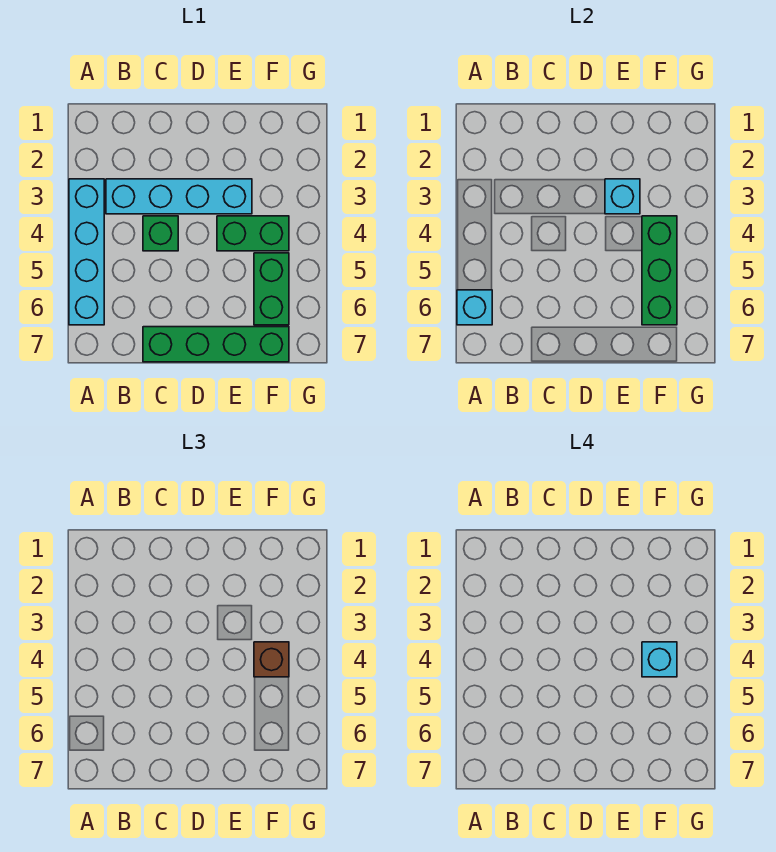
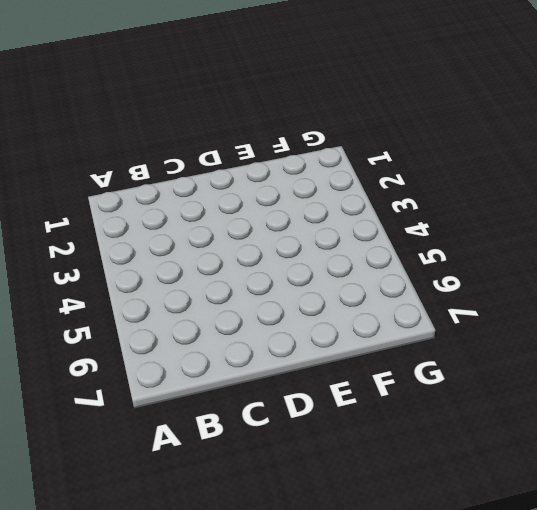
none -> cyan 1x4 brick [69,179,104,325]
none -> cyan 1x4 brick [106,179,252,214]

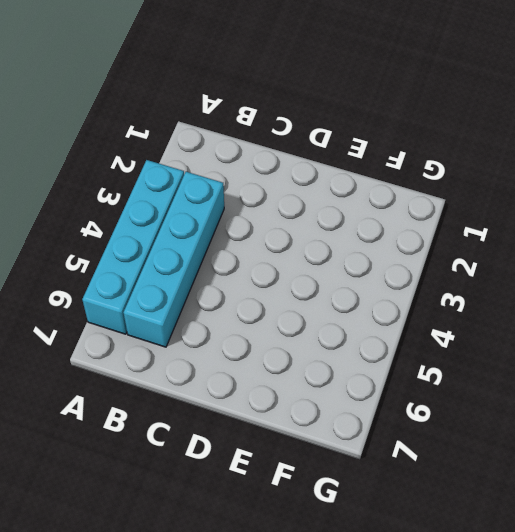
cyan 1x4 brick [124,172,224,347] -> cyan 1x4 brick turned to [106,179,252,214]
none -> green 1x1 brick [143,216,178,251]
none -> green 1x4 brick [143,327,289,362]

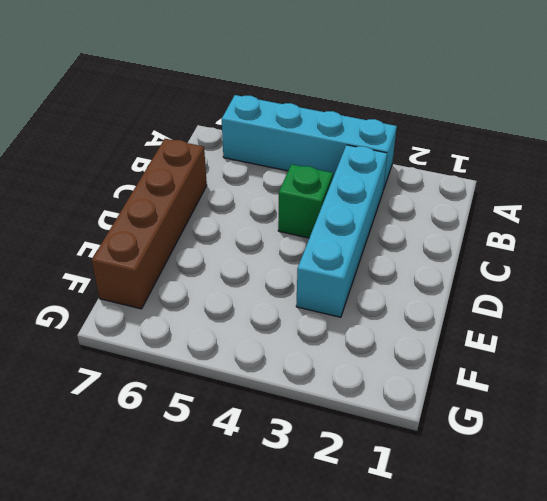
brown 1x4 brick [92,139,207,309] -> green 1x4 brick [143,327,289,362]
none -> green 1x2 brick [217,216,289,251]
none -> green 1x2 brick [254,253,289,325]

